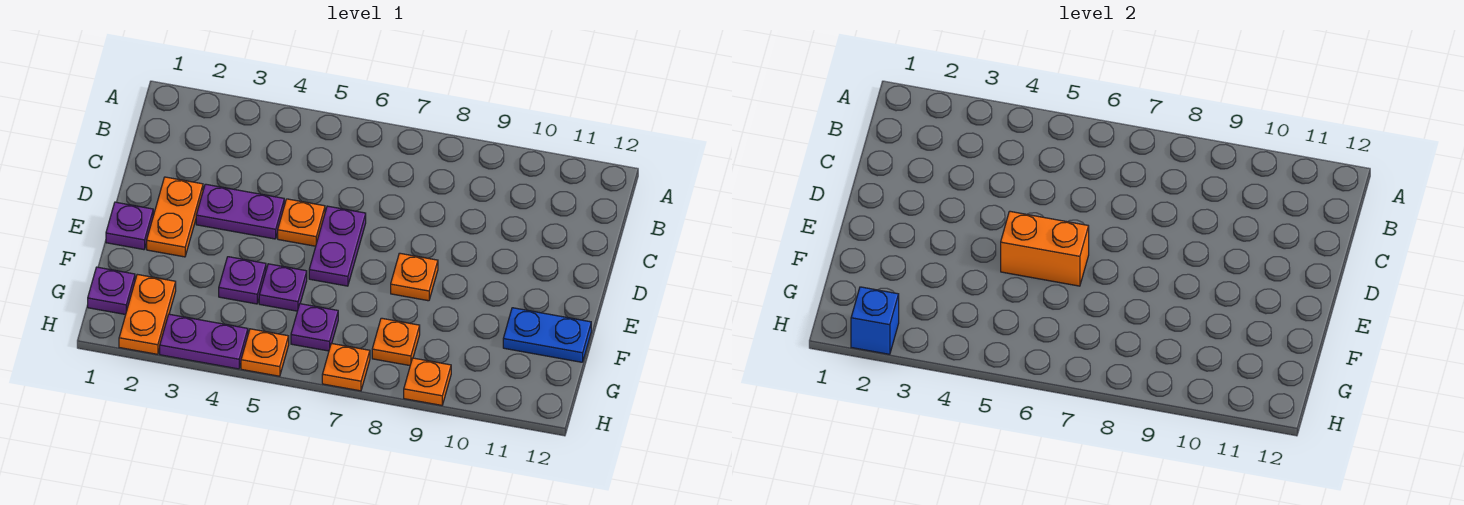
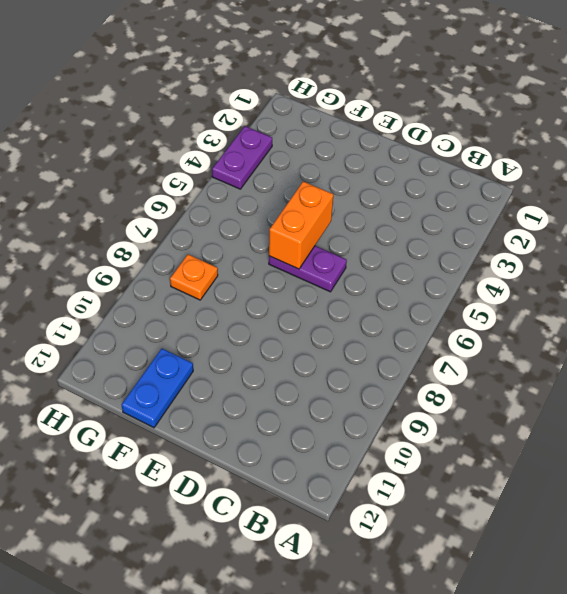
none -> orange 1x2 plate [147,177,203,257]
none -> purple 1x2 plate [196,184,284,239]
none -> orange 1x1 plate [278,199,325,246]

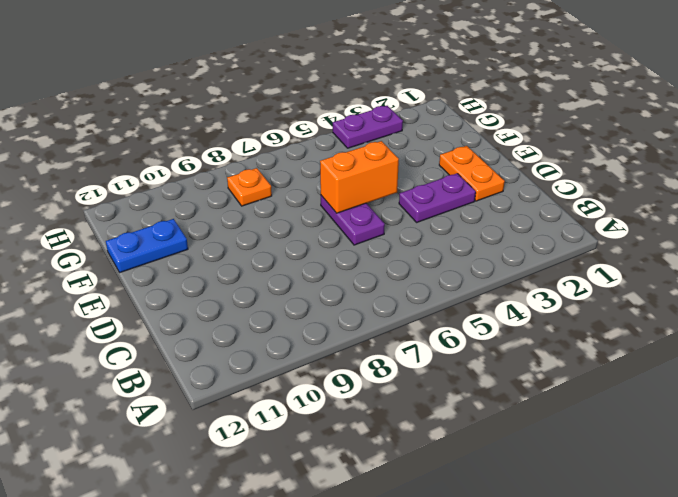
none -> orange 1x1 plate [278,199,325,246]
none -> purple 1x1 plate [106,202,153,250]
none -> orange 1x1 plate [391,253,438,301]

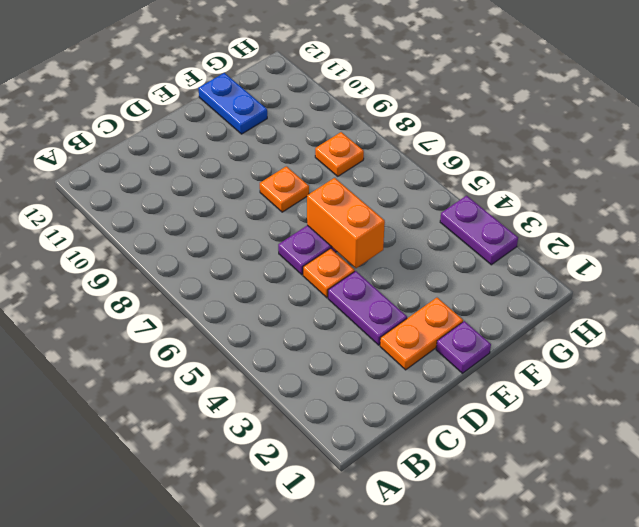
none -> purple 1x1 plate [219,257,266,304]
none -> purple 1x1 plate [259,264,307,311]
none -> purple 1x1 plate [88,267,135,315]

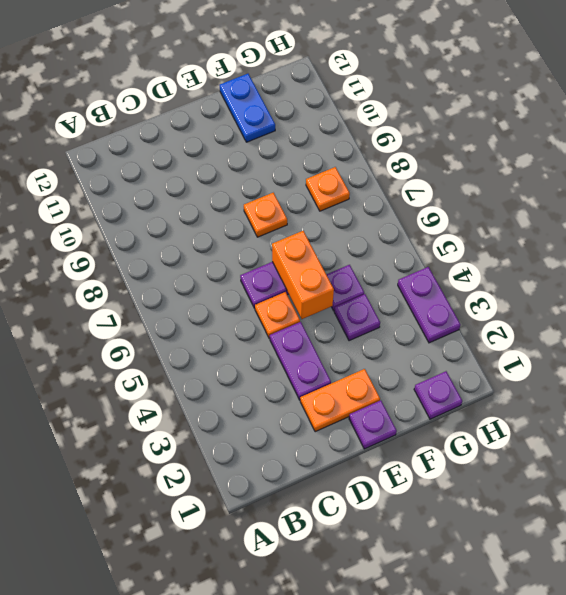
none -> orange 1x2 plate [119,274,176,354]
none -> purple 1x1 plate [291,304,338,351]
none -> orange 1x1 plate [241,329,289,376]

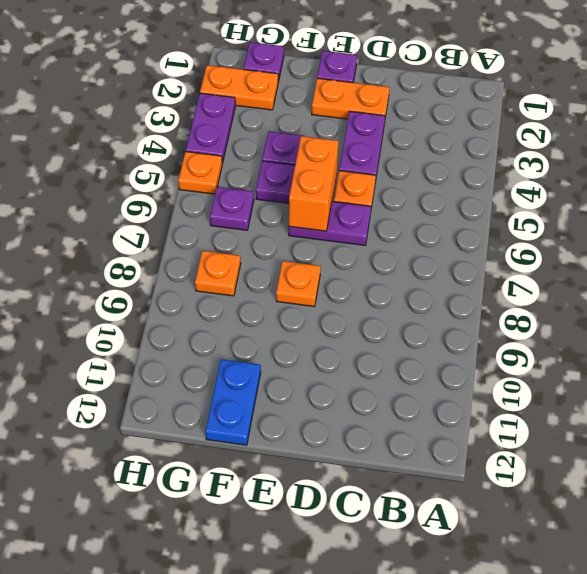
none -> orange 1x1 plate [322,343,370,391]
none -> orange 1x1 plate [404,358,451,405]
none -> blue 1x1 brick [851,287,899,354]

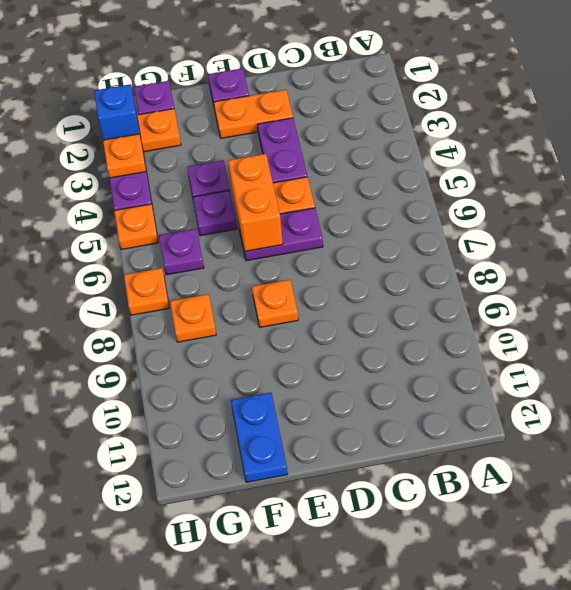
orange 1x1 plate [103,134,146,178] -> orange 1x1 plate moved to [404,358,451,405]

